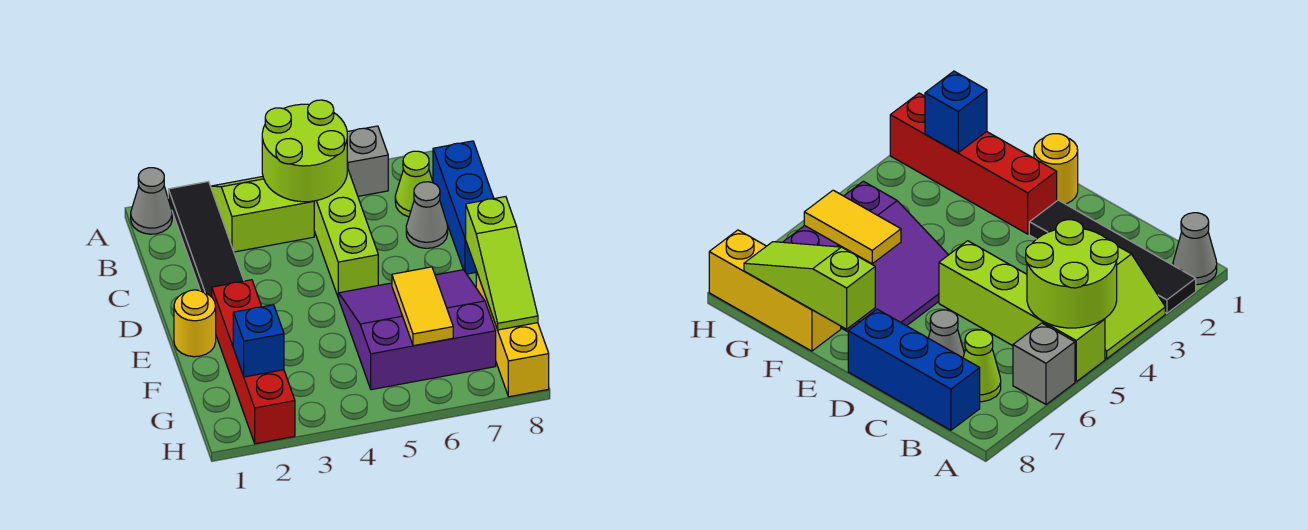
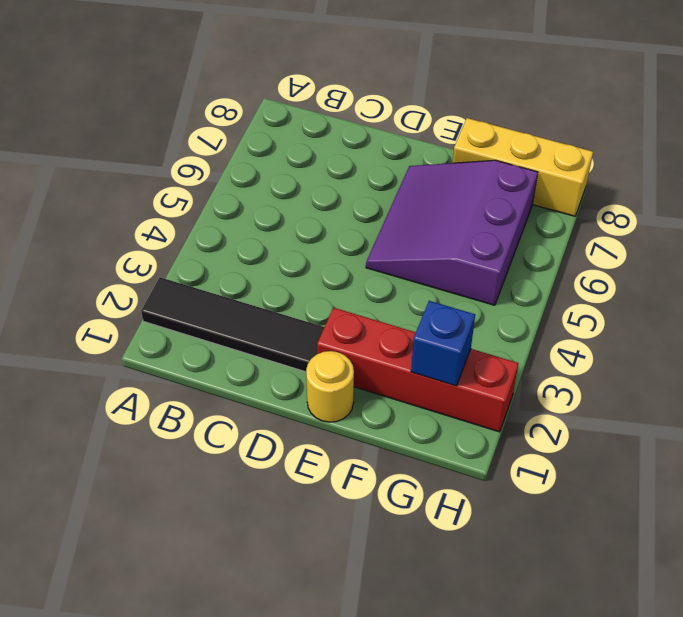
none -> grey 1x1 cone [131,168,172,234]
none -> lime 2x2 slope [211,177,314,252]
none -> lime 1x4 brick [314,168,378,298]

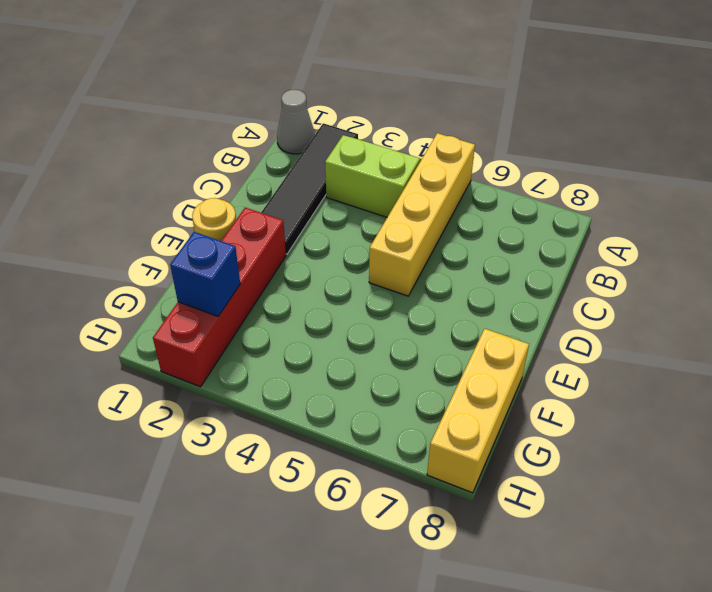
yellow 1x4 brick [369,133,475,296] -> lime 1x4 brick [314,168,378,298]
none -> grey 1x1 brick [347,126,388,196]
none -> lime 1x1 cone [395,151,433,217]
none -> blue 1x3 brick [433,141,494,274]

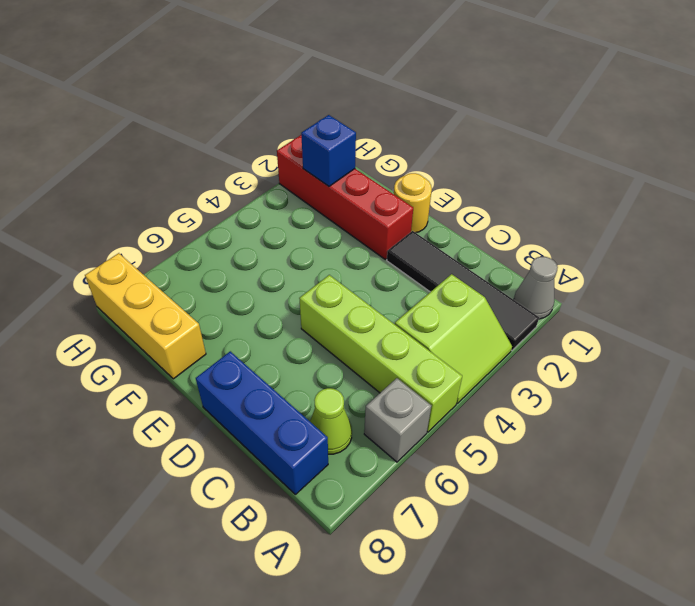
none -> grey 1x1 cone [406,182,448,248]
none -> purple 3x3 slope [339,270,496,390]
none -> lime 2x2 round brick [262,100,347,202]

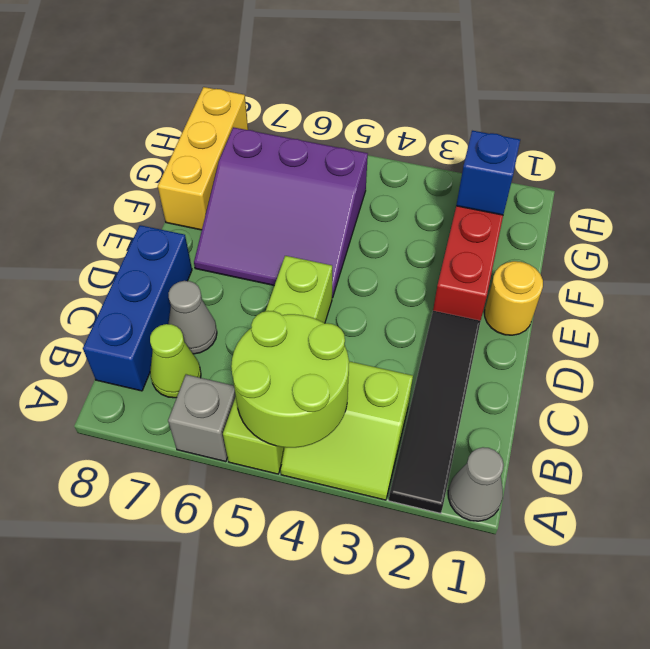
none -> lime 1x3 slope [466,197,538,330]
none -> yellow 1x2 tile [392,267,453,346]

